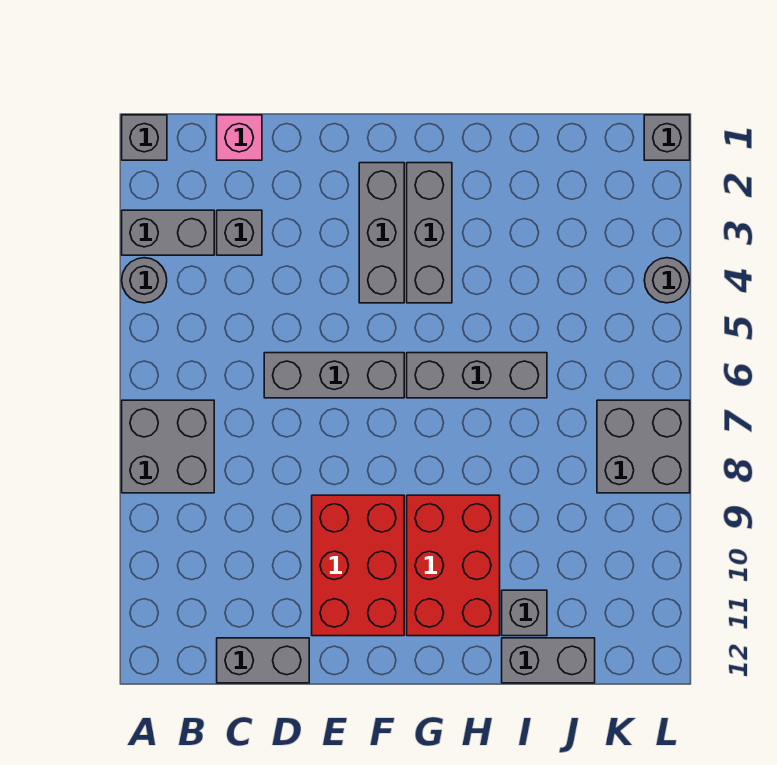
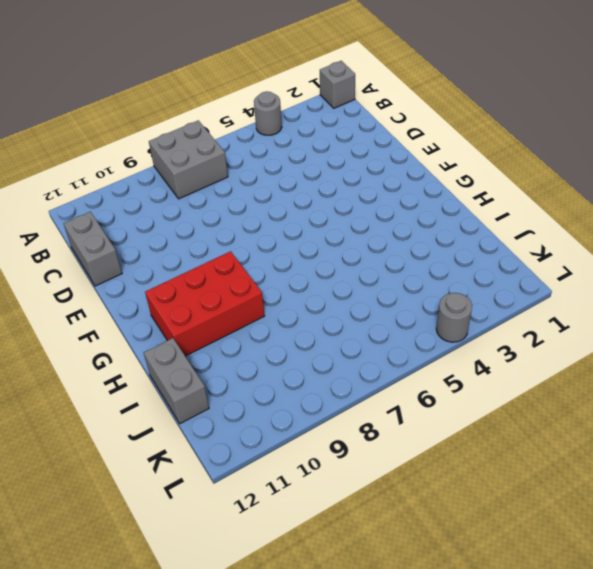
none -> grey 1x2 brick [122,210,214,255]
none -> pink 1x1 brick [217,115,262,160]
none -> grey 1x1 brick [217,210,262,255]

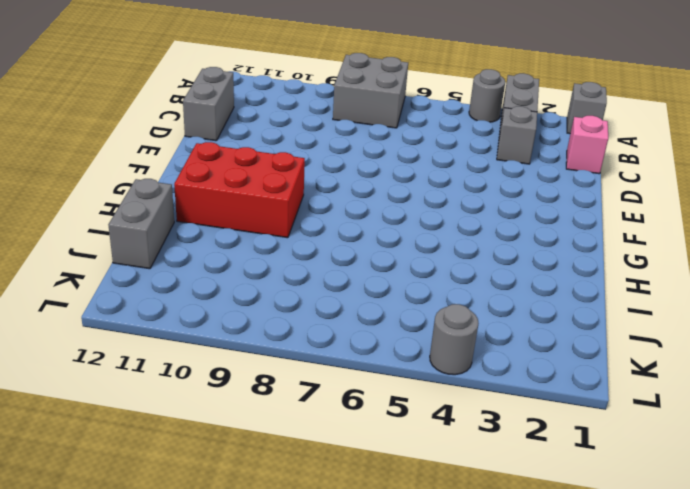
none -> grey 1x3 brick [264,353,404,398]
none -> red 2x3 brick [312,495,404,636]
none -> grey 1x3 brick [359,163,404,303]

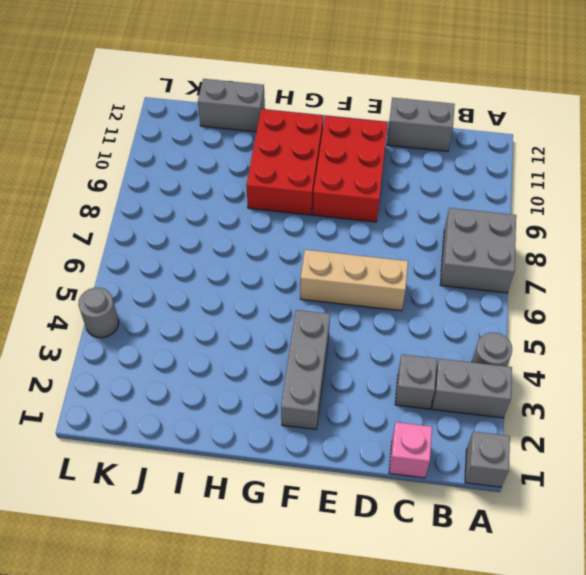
tan 1x3 brick [300,250,408,311] -> grey 1x3 brick [264,353,404,398]
none -> grey 1x3 brick [407,163,452,303]
none -> grey 1x3 brick [407,353,547,398]
none -> grey 1x1 brick [502,590,547,636]

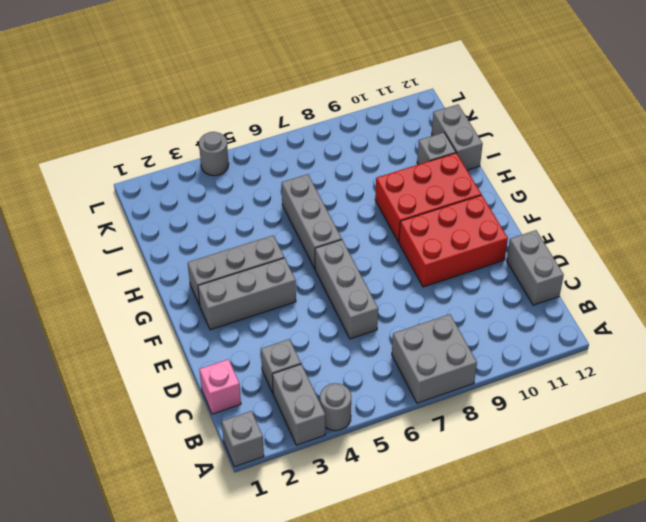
none -> grey 2x2 brick [597,400,690,493]
none -> grey 1x1 brick [644,115,690,160]

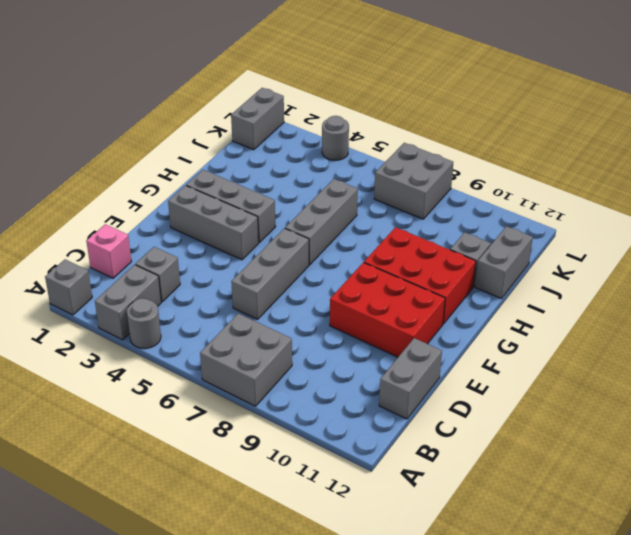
grey 1x2 brick [231,88,284,150] -> grey 1x1 brick [644,115,690,160]

